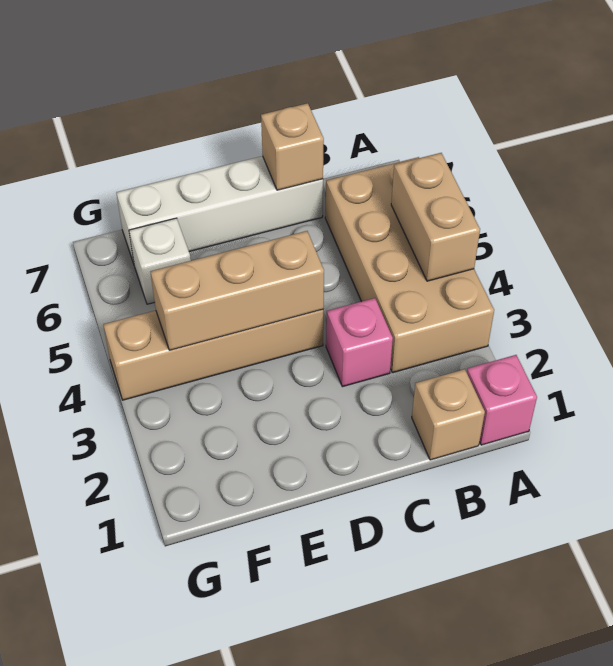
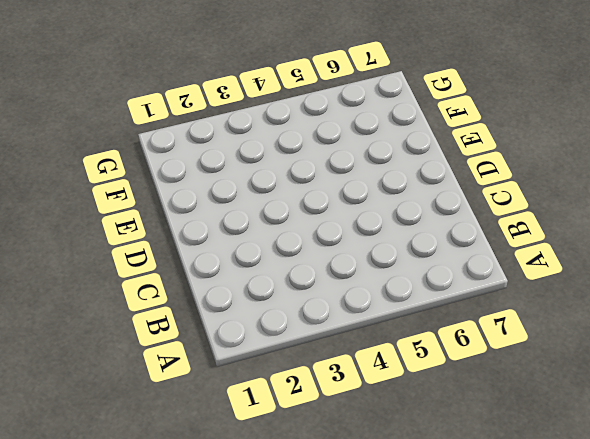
none -> pink 1x1 brick [467,355,537,445]
none -> tan 2x4 brick [325,157,494,373]

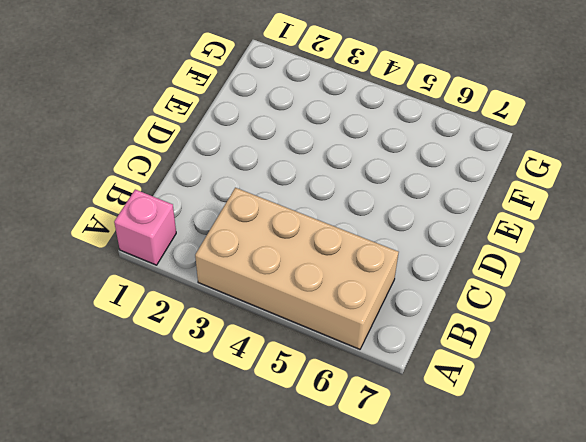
none -> tan 1x1 brick [412,369,485,460]
none -> pink 1x1 brick [326,298,393,387]

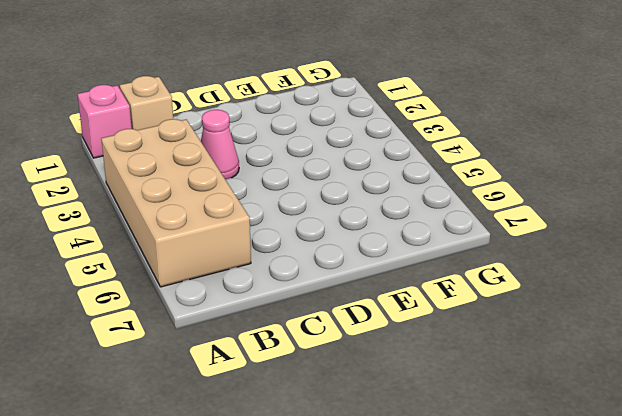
pink 1x1 cone [201,110,239,179] -> pink 1x1 brick [326,298,393,387]
none -> white 1x4 brick [116,156,323,263]
none -> tan 1x4 brick [103,310,323,400]

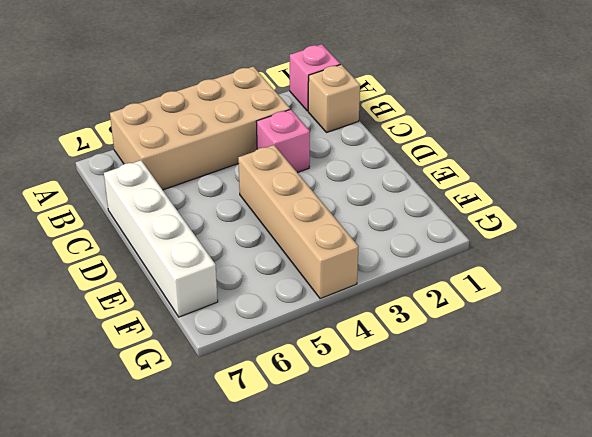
none -> white 1x1 brick [129,218,191,304]
none -> tan 1x2 brick [391,153,480,281]

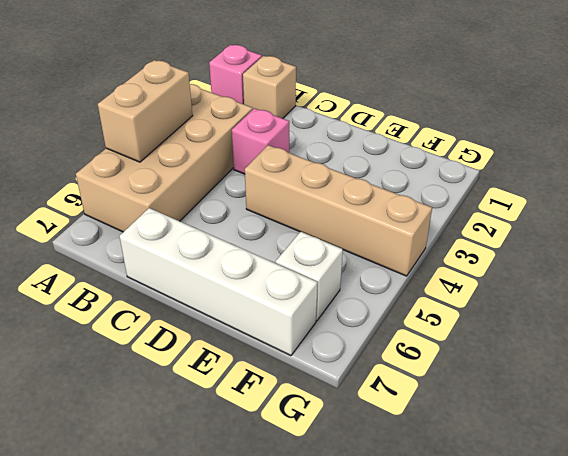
none -> tan 1x1 brick [261,103,324,190]
none -> tan 1x3 brick [150,231,324,350]

